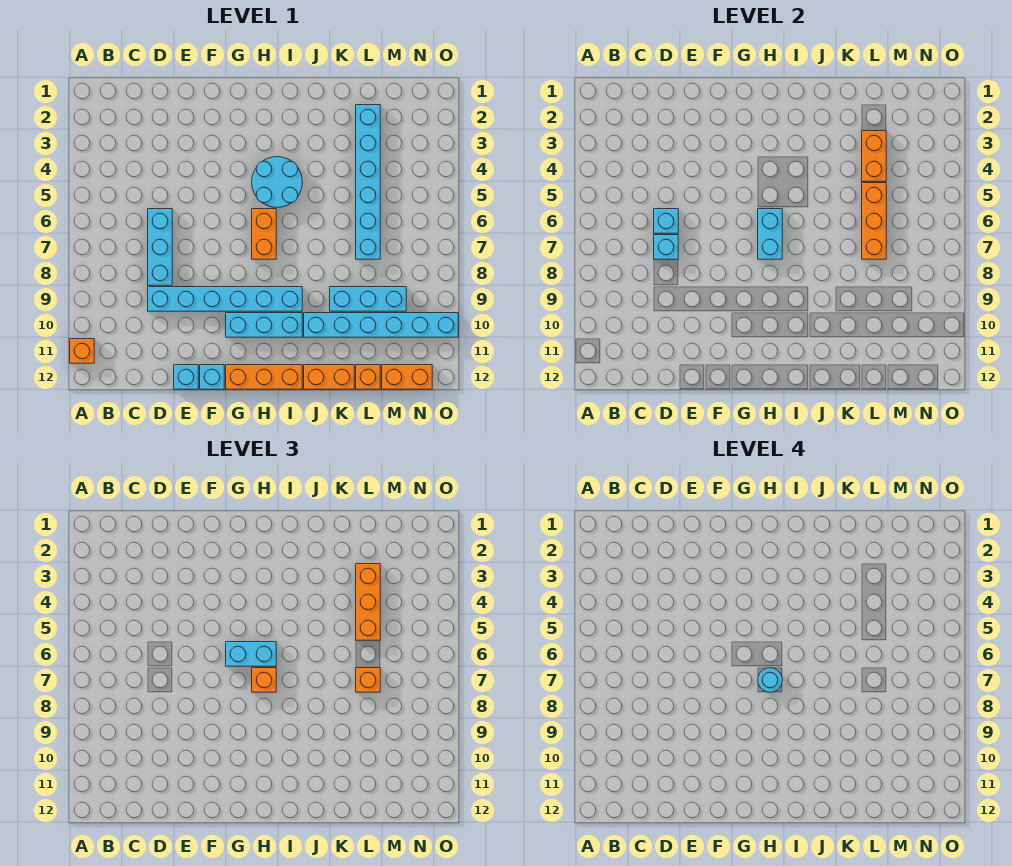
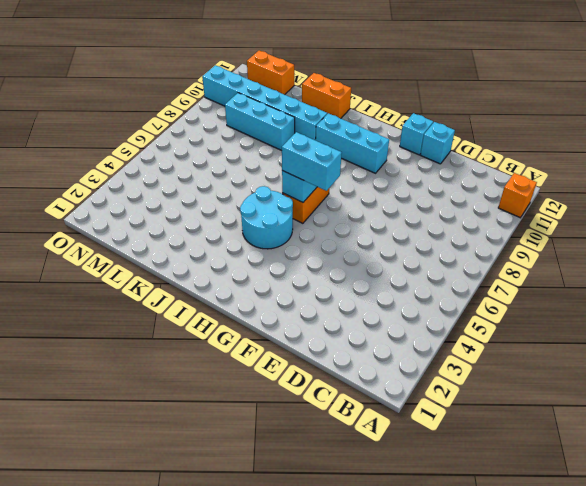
none -> cyan 1x3 brick [148,209,172,285]
none -> cyan 1x6 brick [148,287,302,311]
none -> orange 1x3 brick [226,365,302,389]

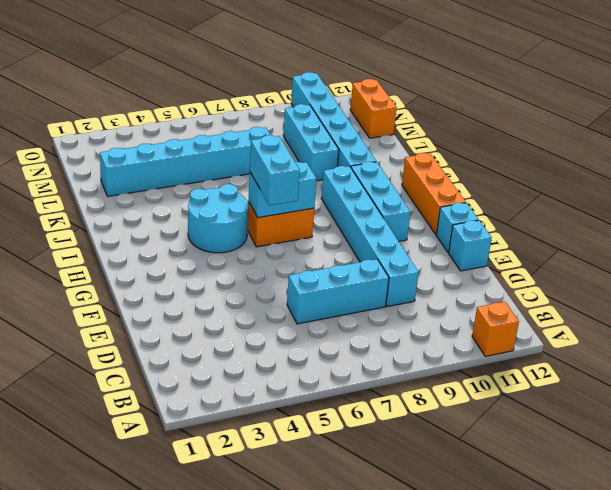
none -> orange 1x2 brick [304,365,354,389]
none -> orange 1x1 brick [356,365,380,389]
none -> cyan 1x1 brick [654,209,678,233]

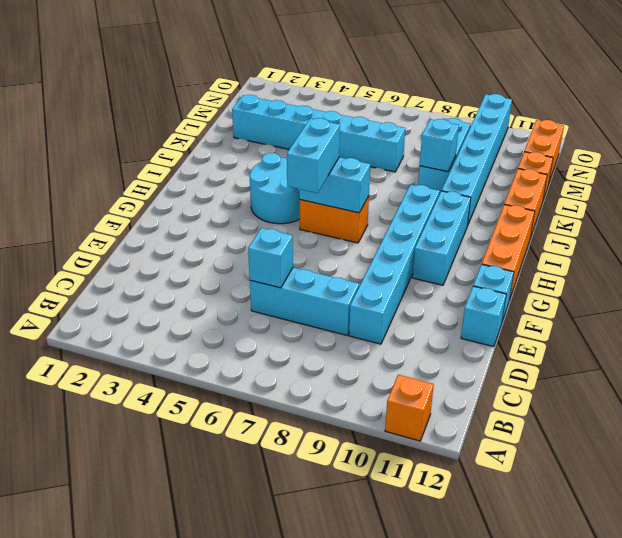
cyan 1x1 brick [420,119,459,172] -> cyan 1x1 brick moved to [654,235,678,259]
none -> orange 1x2 brick [862,131,886,181]
none -> orange 1x3 brick [862,183,886,259]
none -> orange 1x1 brick [252,668,276,692]

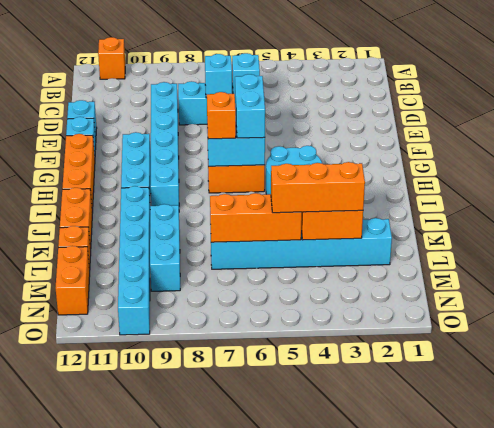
none -> orange 1x1 brick [356,668,380,692]
none -> cyan 1x1 round brick [758,668,782,692]

